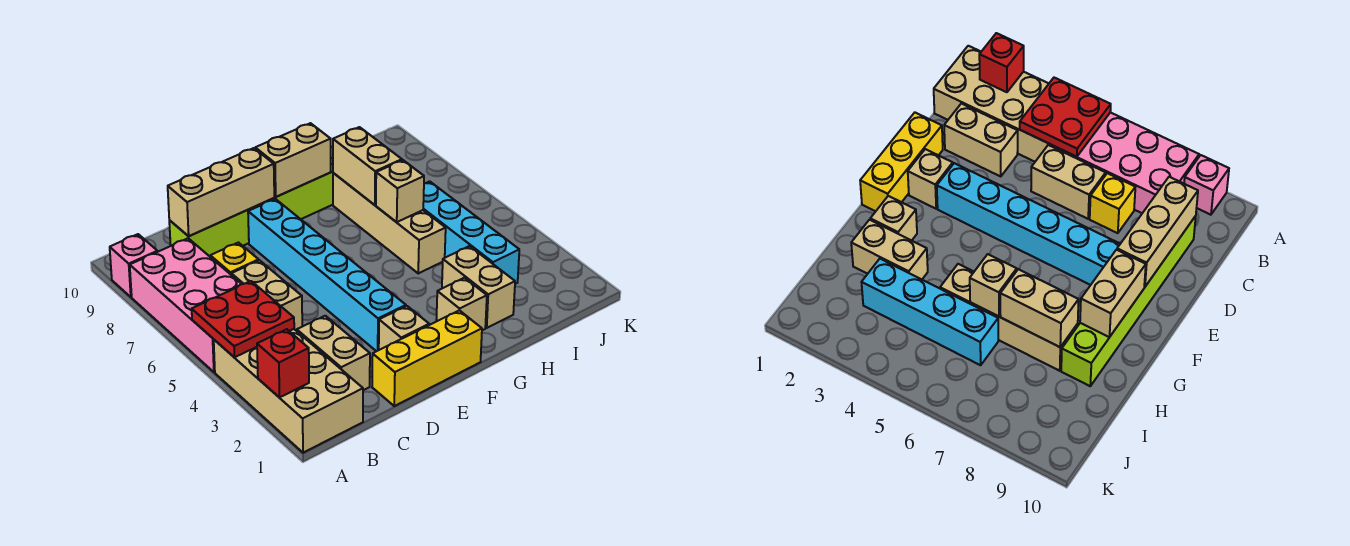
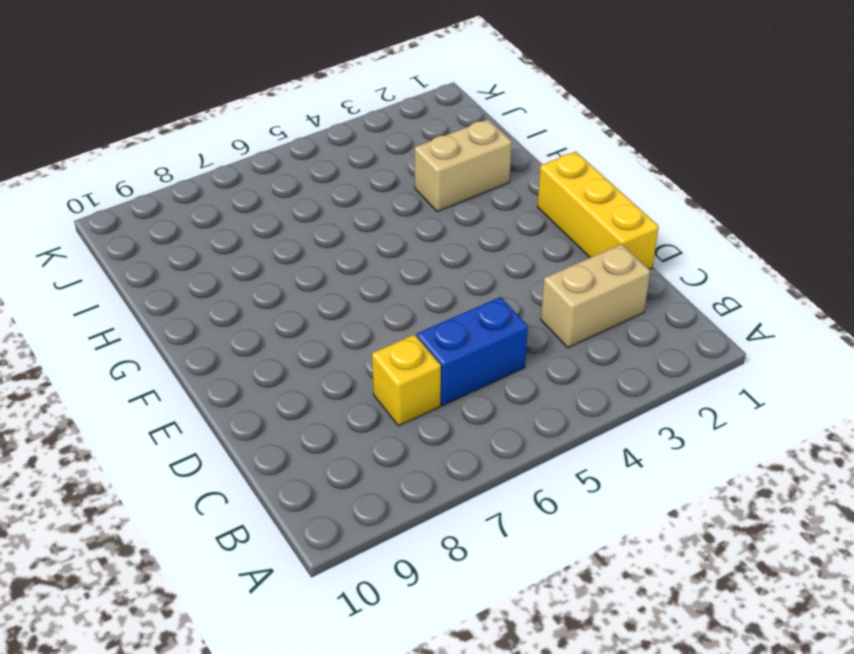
blue 1x2 brick [417,297,528,406] -> tan 1x2 brick [231,260,302,331]
none -> tan 2x4 brick [214,329,363,453]
none -> pink 2x4 brick [130,238,241,372]
none -> pink 1x1 brick [110,234,157,297]

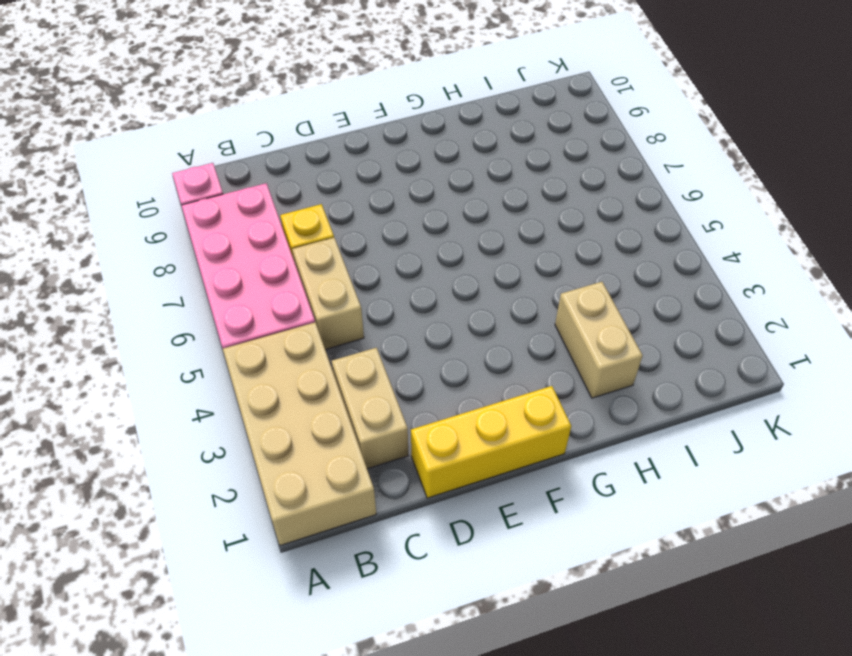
none -> lime 1x6 brick [169,147,333,256]
none -> tan 1x1 brick [379,306,429,350]
none -> cyan 1x6 brick [248,199,406,351]

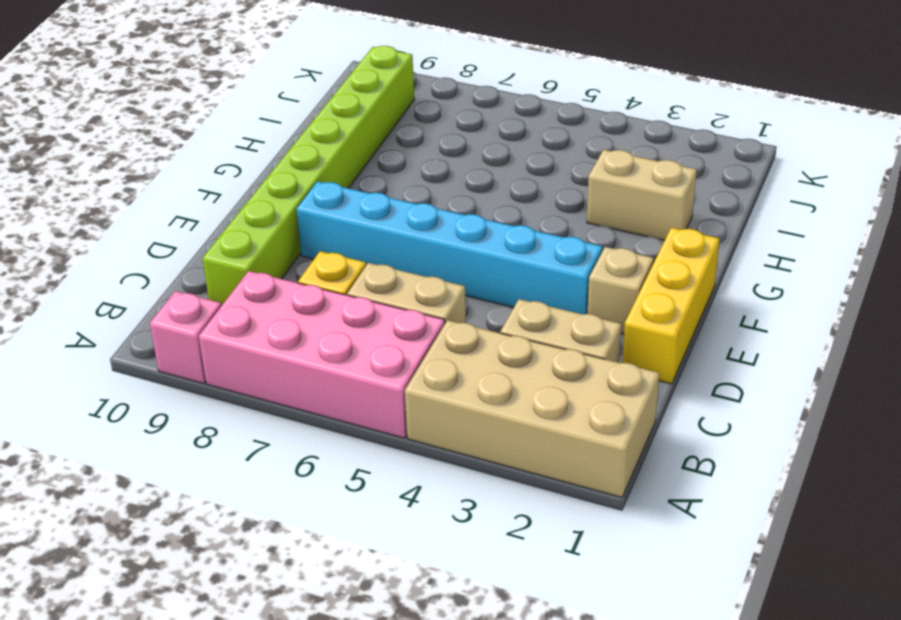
lime 1x8 brick [203,46,414,305] -> lime 1x6 brick [169,147,333,256]
none -> tan 1x1 brick [436,278,487,330]
none -> tan 1x4 brick [333,173,446,273]
none -> cyan 1x4 brick [423,181,519,284]

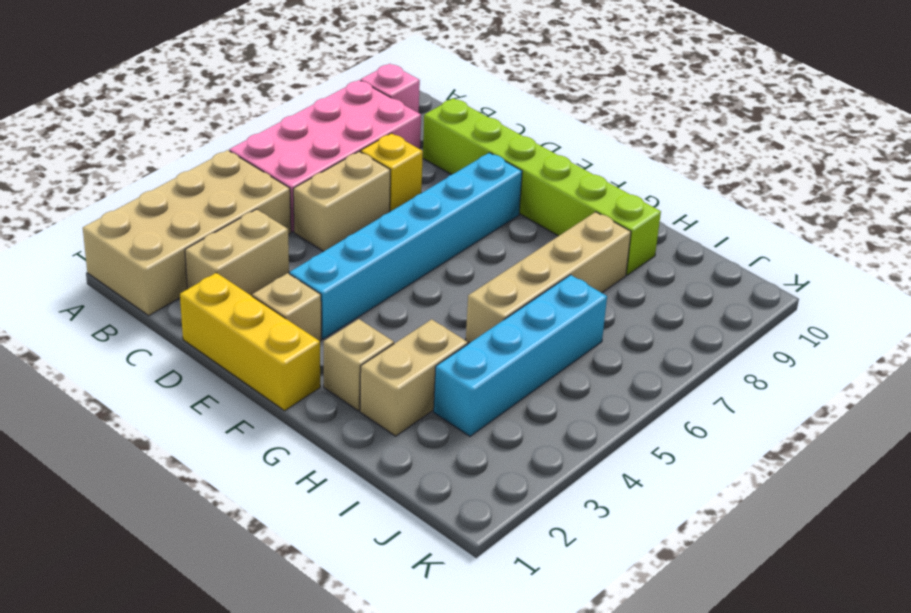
none -> red 1x1 brick [257,329,309,397]
none -> red 2x2 plate [192,281,294,357]
none -> tan 1x3 brick [168,148,274,236]

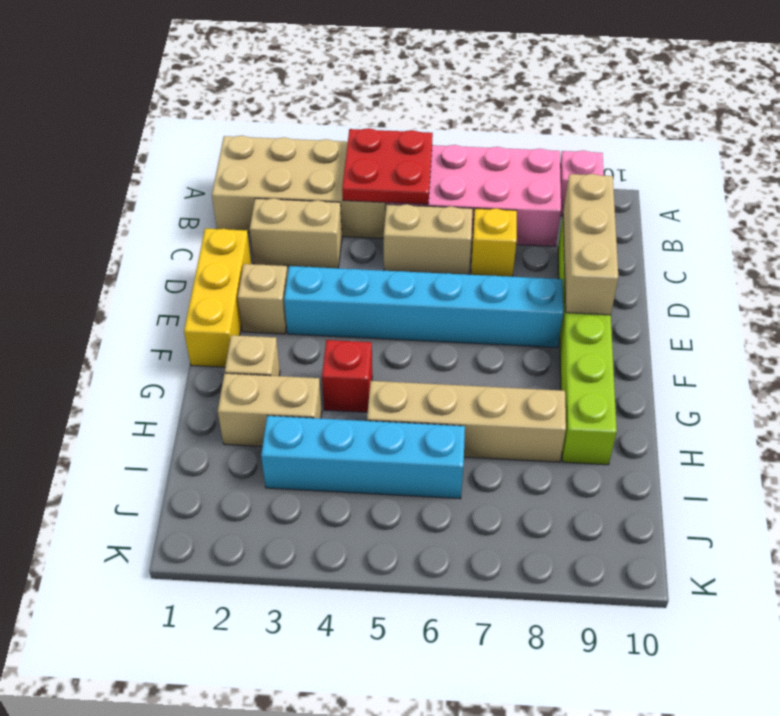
red 1x1 brick [322,340,372,412] -> red 1x1 brick moved to [257,329,309,397]
none -> tan 1x2 brick [255,123,331,197]
none -> tan 1x1 brick [376,160,424,222]
none -> tan 1x2 brick [333,127,402,205]

